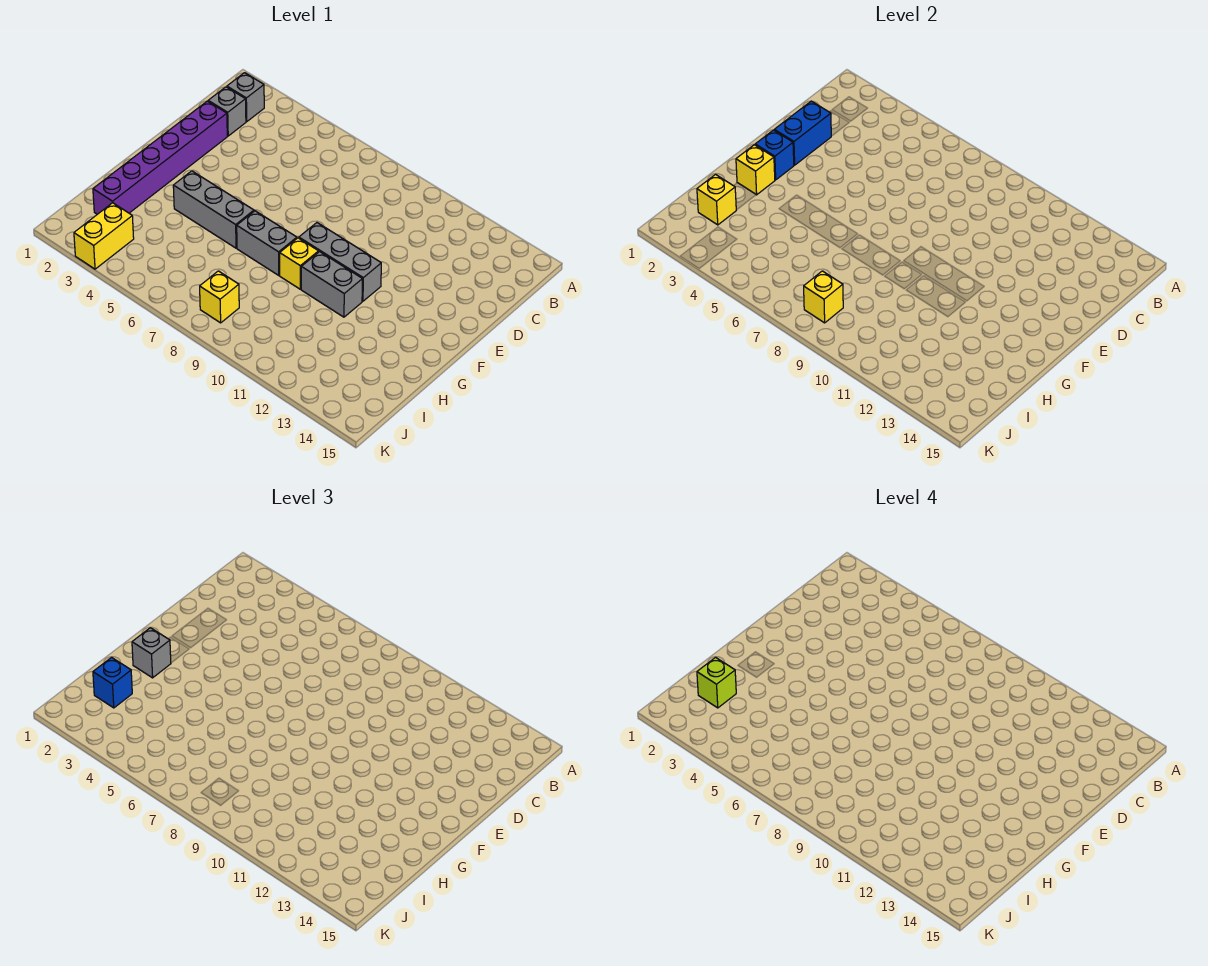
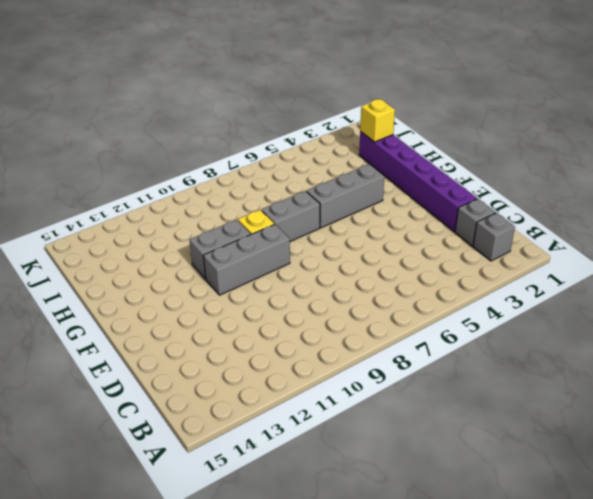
none -> yellow 1x2 brick [74,203,134,269]
none -> yellow 1x1 brick [200,271,239,323]
none -> blue 1x2 brick [774,101,831,165]

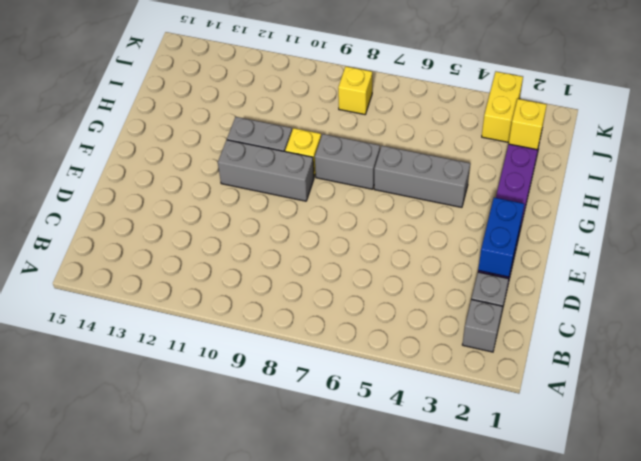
none -> blue 1x1 brick [755,130,794,180]
none -> yellow 1x1 brick [736,145,775,195]
none -> yellow 1x1 brick [804,271,843,323]

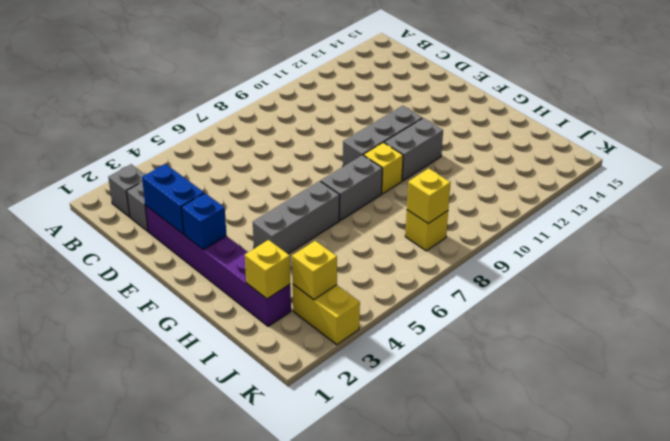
yellow 1x1 brick [292,241,337,300] -> yellow 1x1 brick moved to [736,145,775,195]
none -> grey 1x1 brick [132,628,171,678]
none -> blue 1x1 brick [93,657,132,708]
none -> lime 1x1 brick [697,657,736,708]

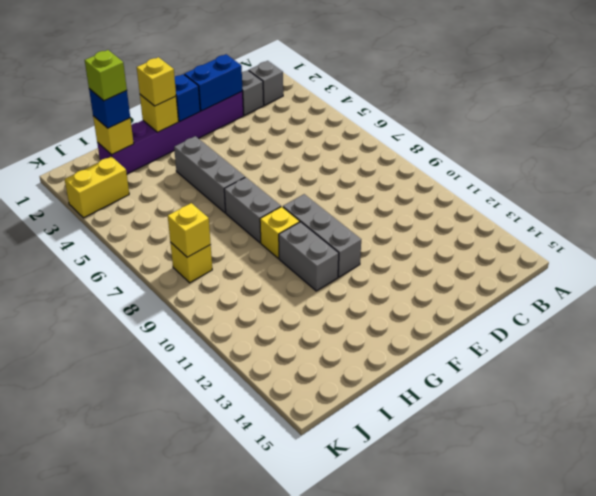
yellow 1x1 brick [137,57,176,106] -> grey 1x1 brick [132,628,171,678]

